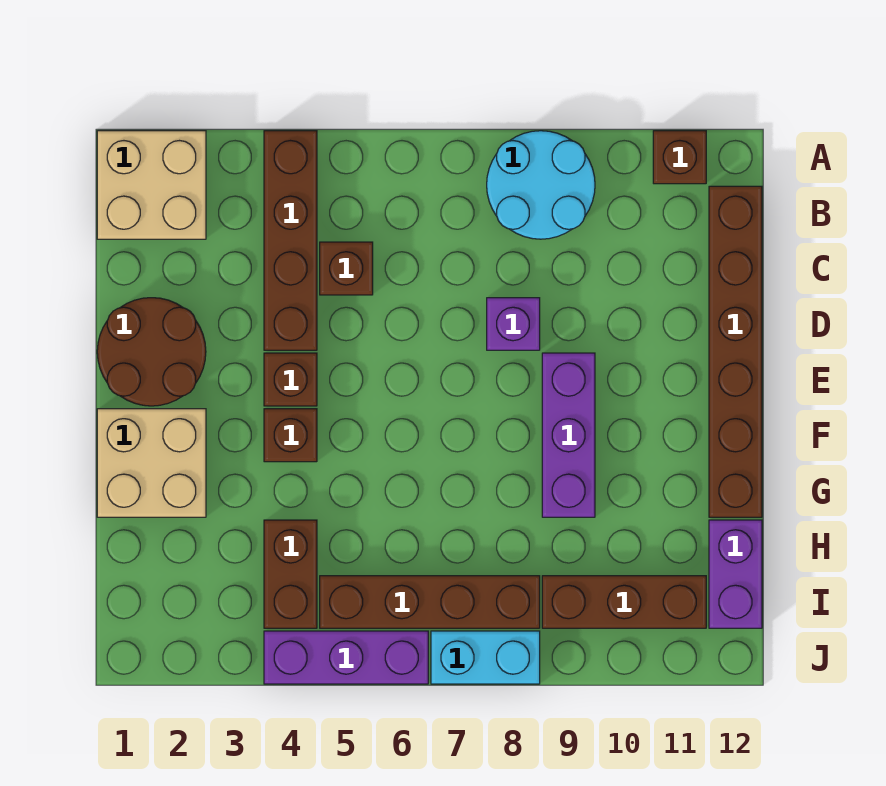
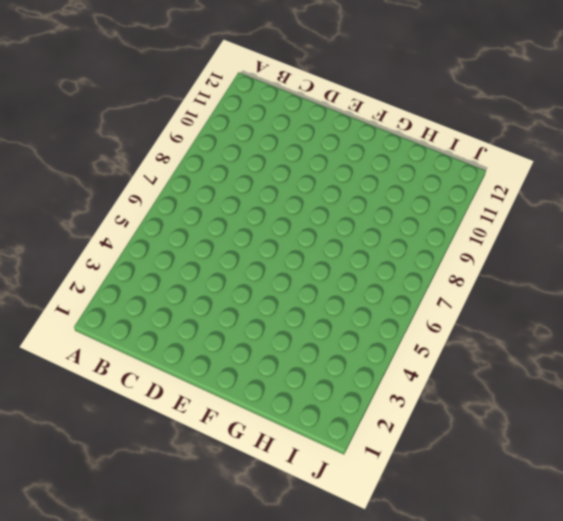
none -> tan 2x2 brick [97,131,206,239]
none -> brown 1x4 brick [264,131,317,350]
none -> cyan 2x2 round brick [487,131,595,239]

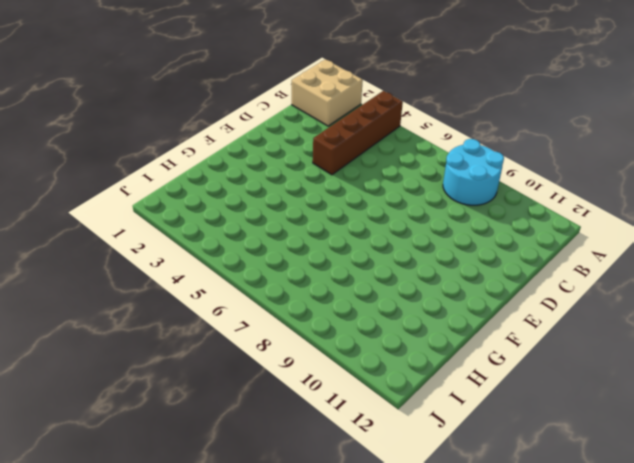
none -> brown 1x1 brick [653,131,706,184]
none -> brown 1x6 brick [709,186,762,517]
none -> brown 1x1 brick [320,242,373,295]

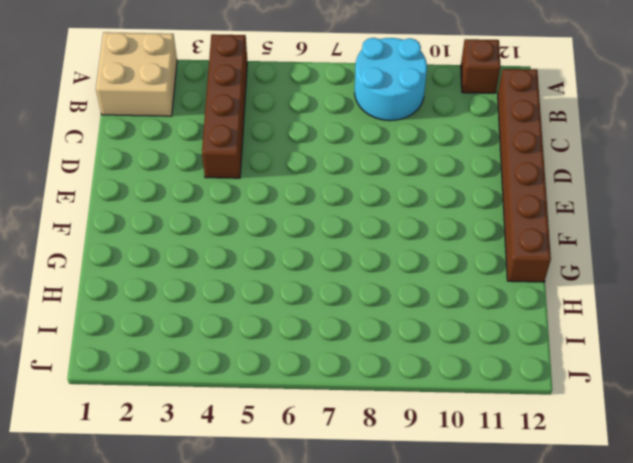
none -> brown 1x1 brick [320,242,373,295]
none -> brown 2x2 round brick [97,298,206,406]
none -> purple 1x1 brick [487,298,540,350]

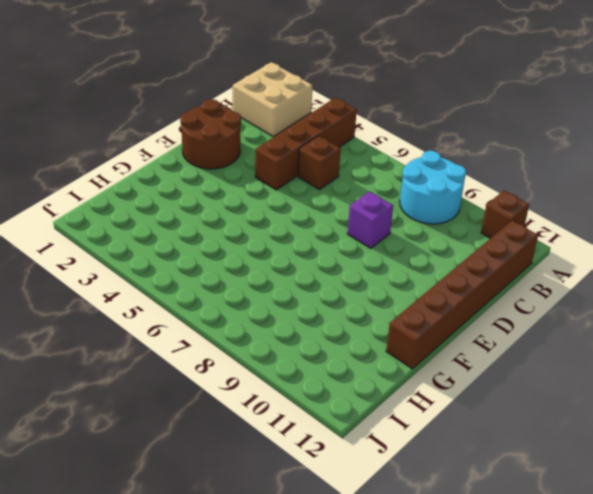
none -> brown 1x1 brick [264,353,317,406]
none -> purple 1x3 brick [542,353,595,517]
none -> tan 2x2 brick [97,409,206,517]

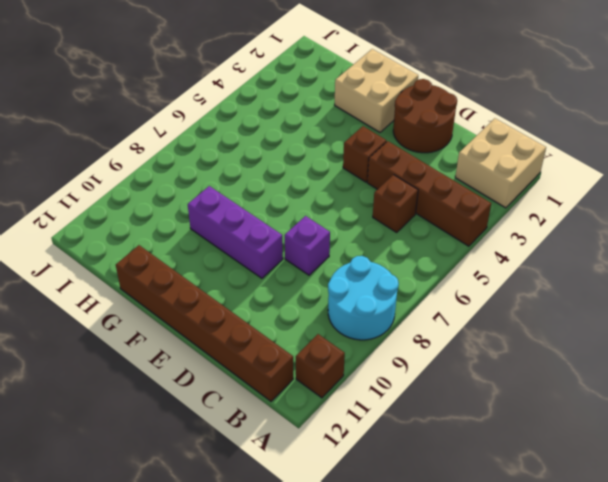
none -> brown 1x1 brick [264,409,317,462]
none -> brown 1x2 brick [264,520,317,628]
none -> purple 1x2 brick [709,520,762,628]

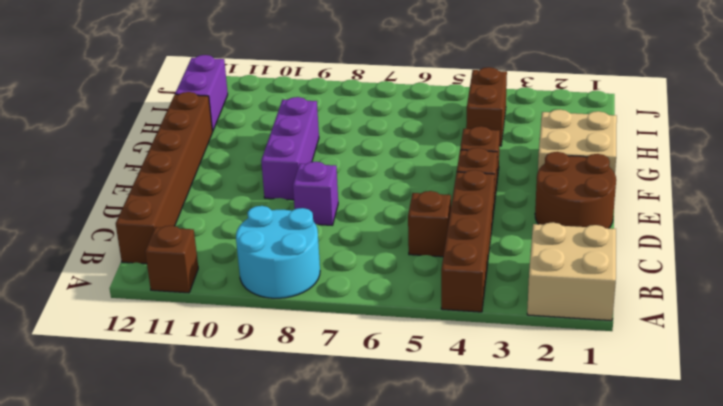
none -> brown 1x4 brick [320,576,540,628]
none -> brown 1x3 brick [542,576,706,628]
none -> purple 1x3 brick [264,631,428,684]

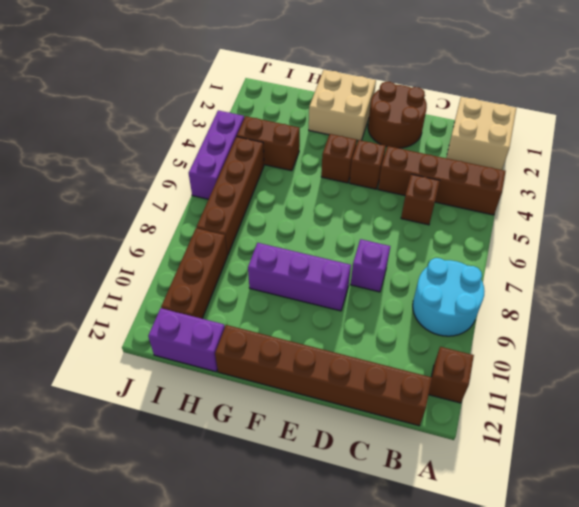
none -> cyan 1x2 brick [431,631,540,684]

